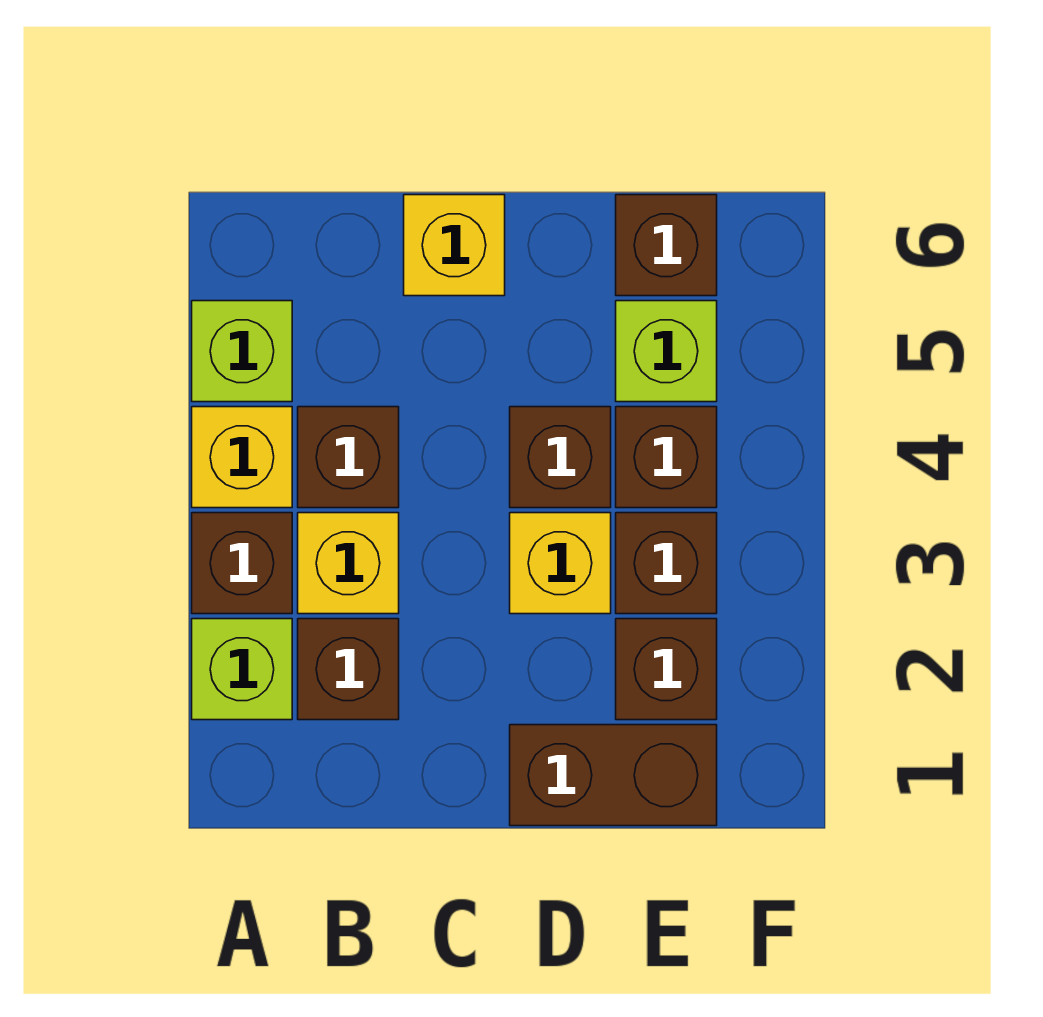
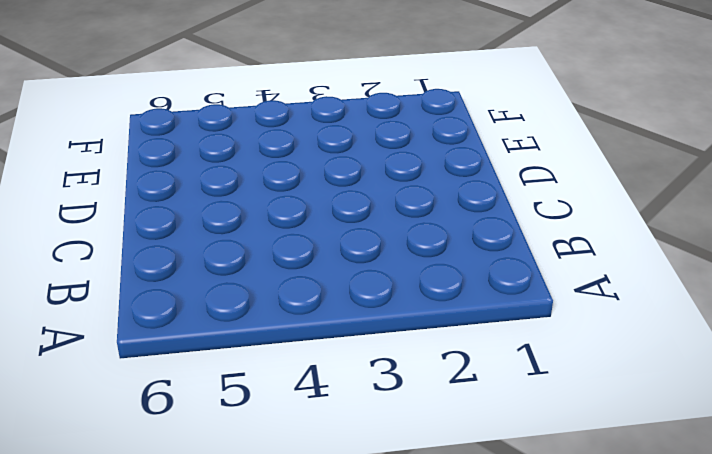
none -> lime 1x1 brick [192,619,292,720]
none -> brown 1x1 brick [192,513,292,614]
none -> yellow 1x1 brick [192,407,292,508]

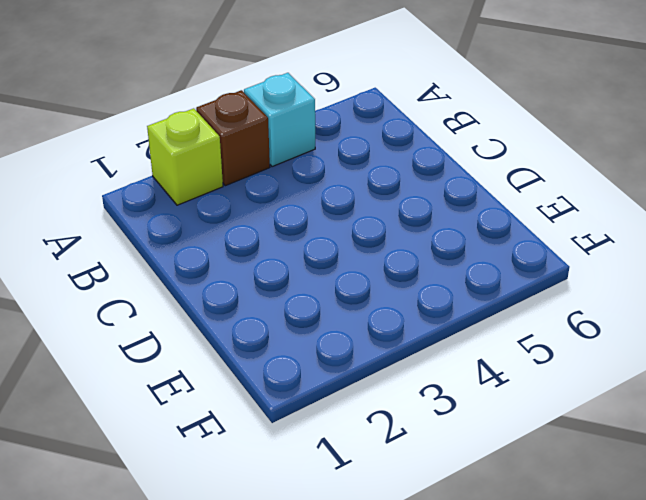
cyan 1x1 brick [244,73,315,167] -> yellow 1x1 brick [192,407,292,508]
none -> lime 1x1 brick [192,301,292,402]
none -> brown 1x1 brick [298,619,399,720]
none -> yellow 1x1 brick [298,513,399,614]

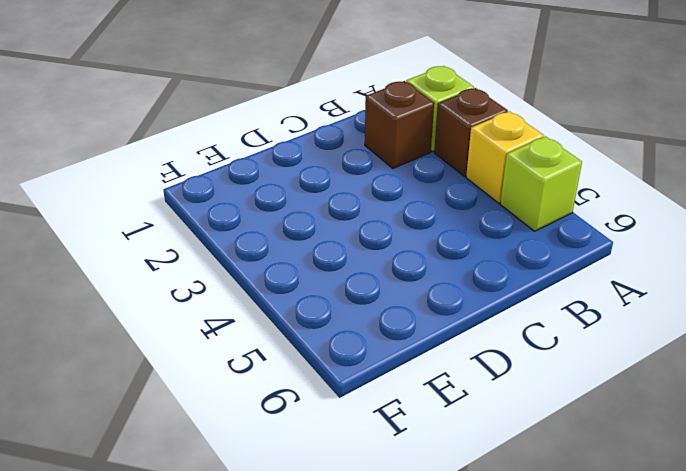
none -> yellow 1x1 brick [298,513,399,614]
none -> brown 1x1 brick [298,407,399,508]
none -> yellow 1x1 brick [404,195,505,296]

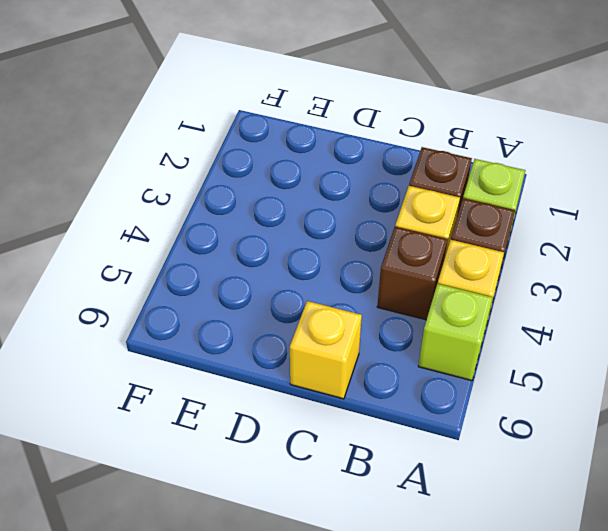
none -> brown 1x2 brick [510,725,717,826]
none -> yellow 1x1 brick [510,513,611,614]
none -> brown 1x1 brick [510,407,611,508]

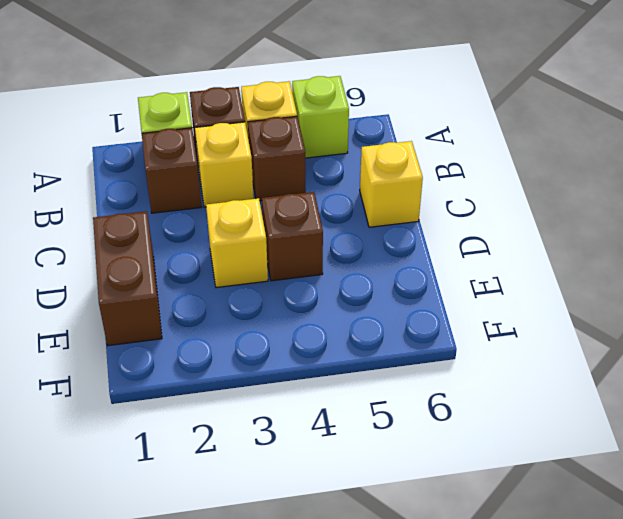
none -> brown 1x1 brick [616,619,717,720]
none -> brown 1x1 brick [616,513,717,614]
none -> brown 1x1 brick [616,407,717,508]

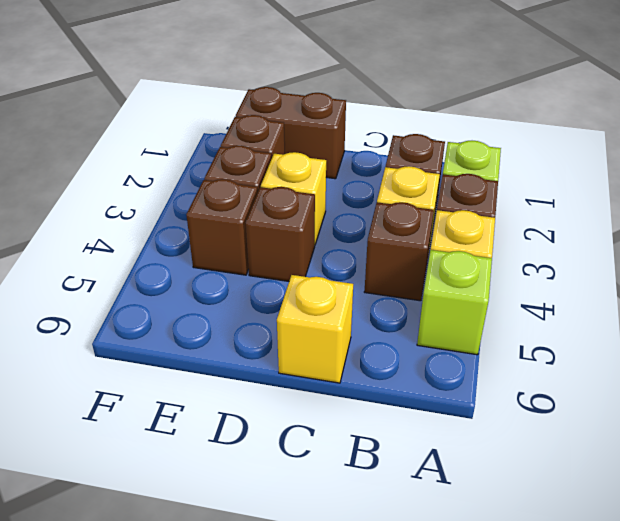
none -> lime 1x1 brick [616,301,717,402]
none -> brown 1x1 brick [616,195,717,296]

